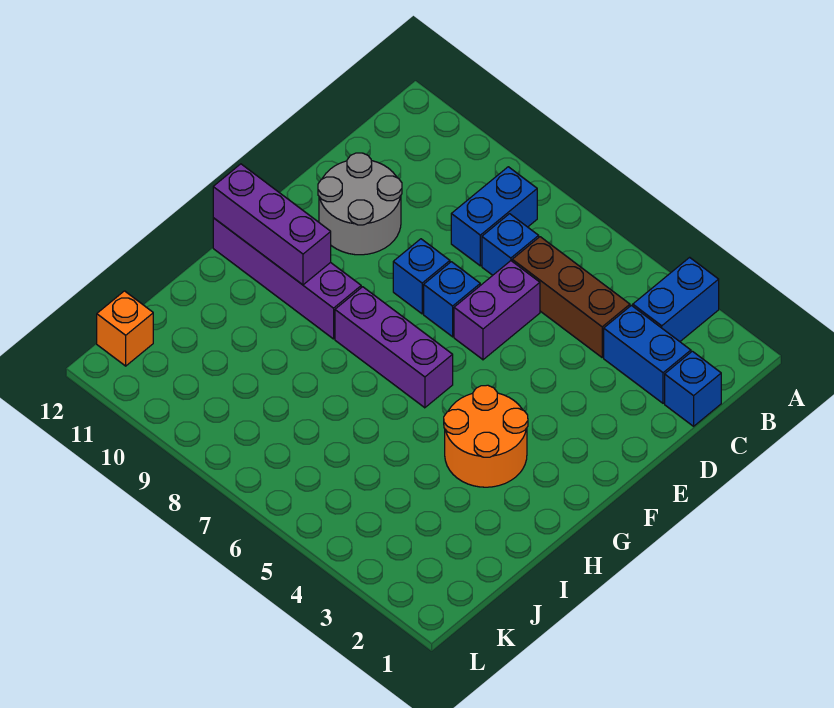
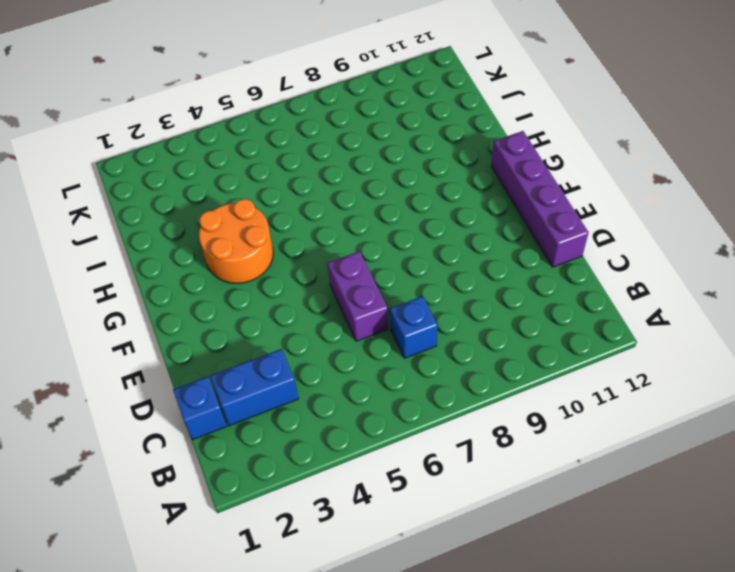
purple 1x4 brick [491,131,588,267] -> purple 1x4 brick turned to [213,218,361,339]
none -> blue 1x2 brick [633,257,719,341]
none -> blue 1x2 brick [451,167,537,266]
none -> brown 1x3 brick [512,237,630,357]

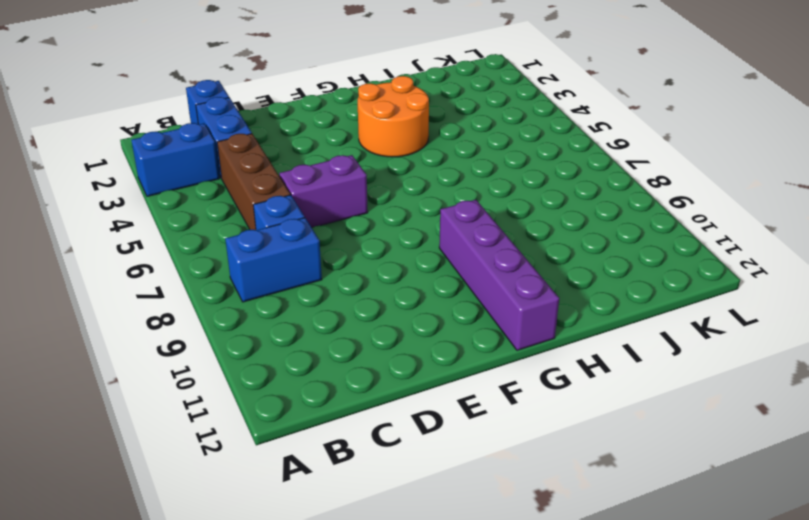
none -> grey 2x2 round brick [318,153,402,255]
none -> blue 1x1 brick [424,262,480,337]
none -> blue 1x1 brick [393,239,450,314]

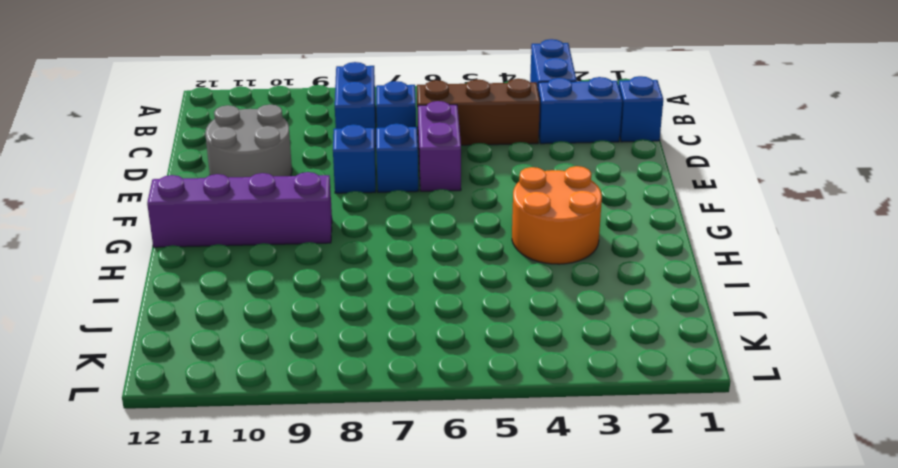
none -> purple 1x3 brick [335,287,453,408]
none -> orange 1x1 brick [97,291,153,366]
none -> purple 1x3 brick [213,164,331,285]

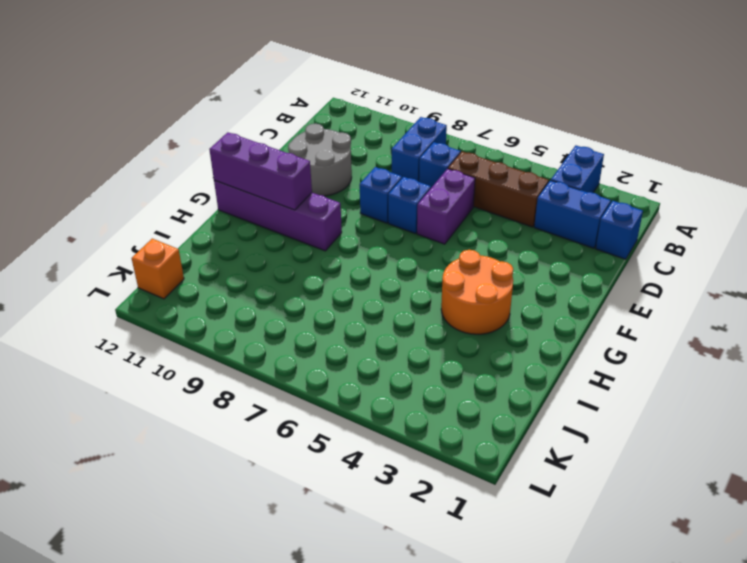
none -> purple 1x3 brick [335,287,453,408]

